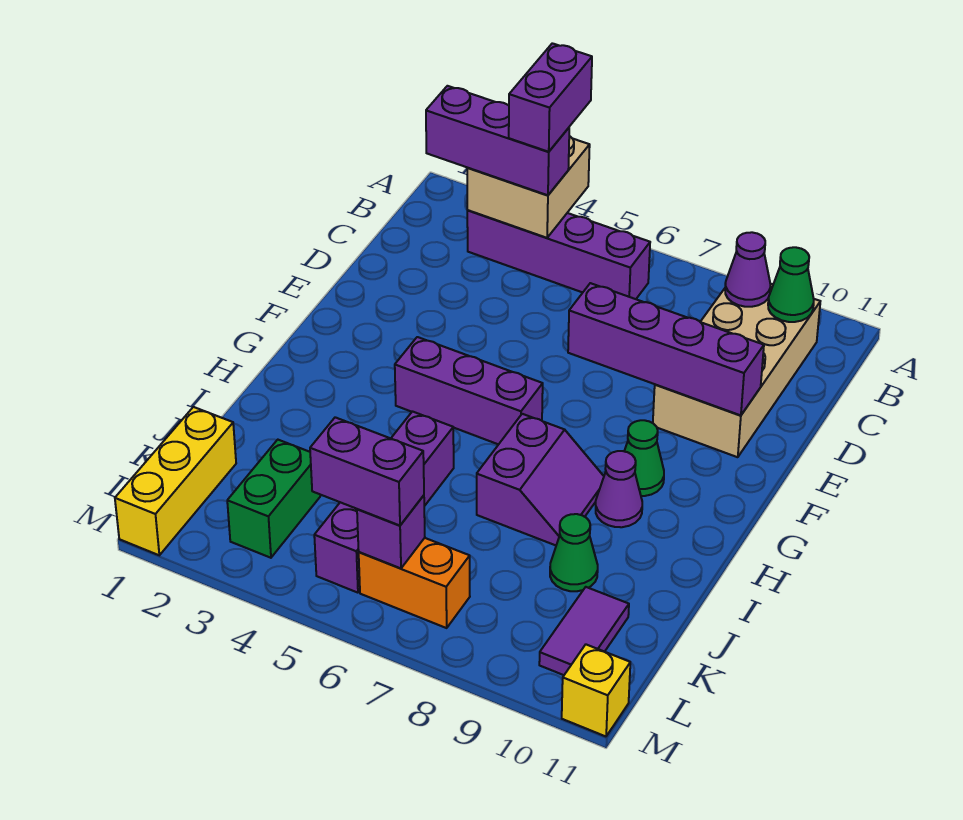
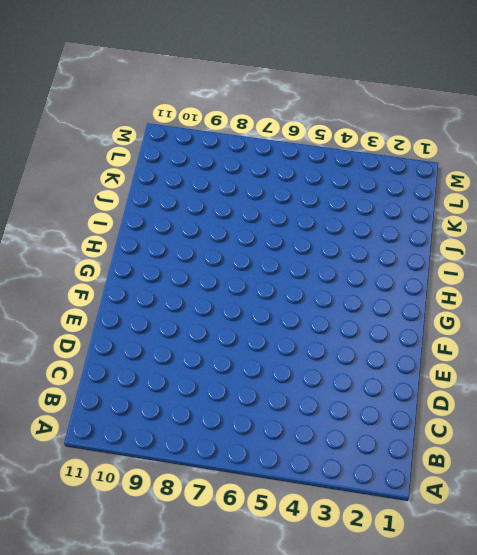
none -> purple 1x4 brick [467,210,650,299]
none -> tan 2x4 brick [653,284,820,457]
none -> purple 1x3 brick [395,337,543,444]

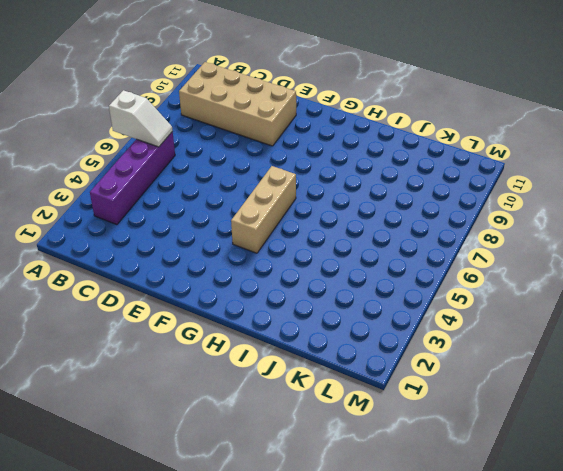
white 1x2 slope [109,90,173,147] -> none
tan 1x3 brick [231,166,296,253] -> purple 1x3 brick [395,337,543,444]
none -> green 1x1 cone [624,420,664,496]
none -> purple 2x2 slope [477,414,604,545]
none -> purple 1x1 cone [596,451,642,527]

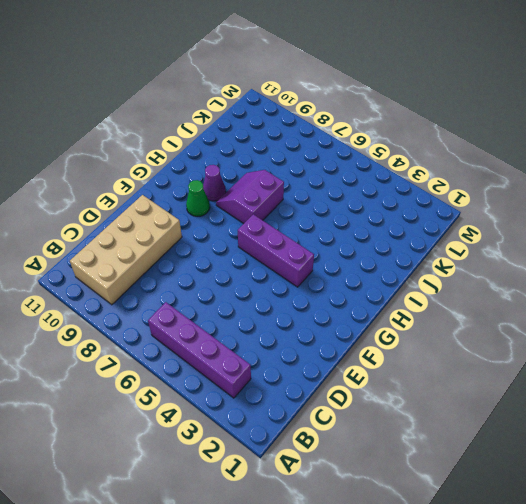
none -> purple 1x4 brick [314,412,454,593]
none -> green 1x1 cone [550,514,598,591]
none -> yellow 1x3 brick [115,407,236,555]

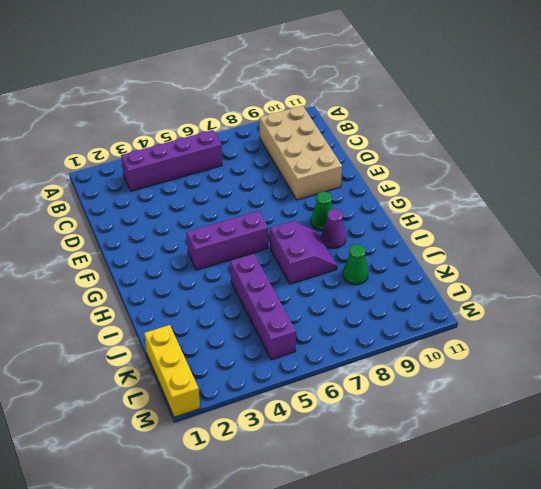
none -> green 1x2 brick [227,440,320,558]
none -> purple 1x2 tile [539,587,629,675]
none -> orange 1x2 brick [359,538,470,628]

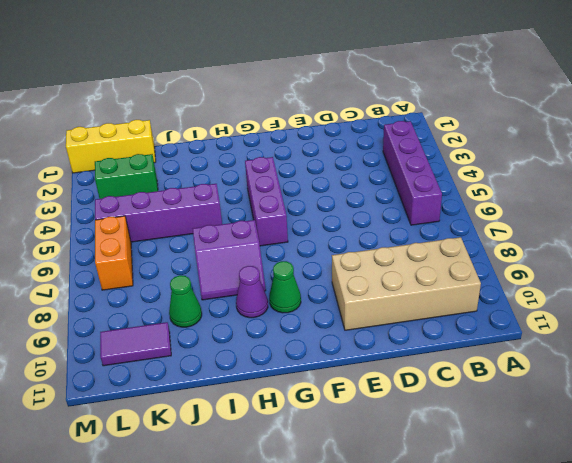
none -> yellow 1x1 brick [562,645,630,736]
none -> tan 2x2 brick [467,136,590,238]
none -> purple 1x1 cone [725,232,770,307]

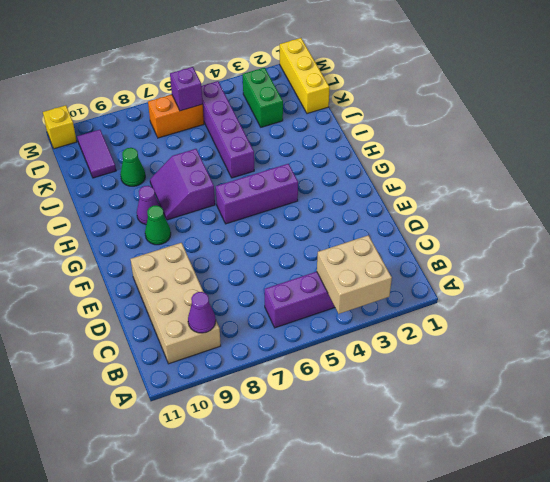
none -> green 1x1 cone [768,247,814,322]
none -> purple 1x4 brick [568,283,764,415]
none -> purple 1x3 brick [426,86,569,195]

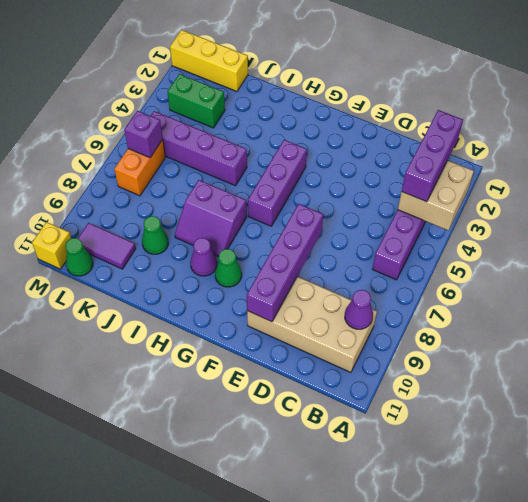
green 1x1 cone [65,238,93,276] -> green 1x1 cone moved to [768,247,814,322]
none -> purple 1x2 brick [310,417,424,525]
none -> purple 1x2 brick [509,43,592,152]

